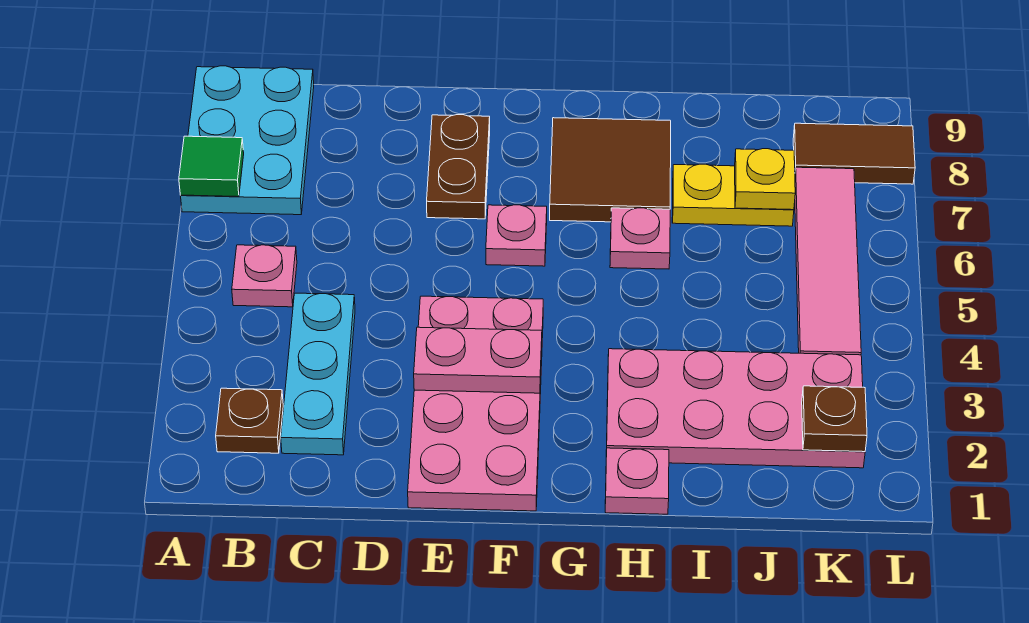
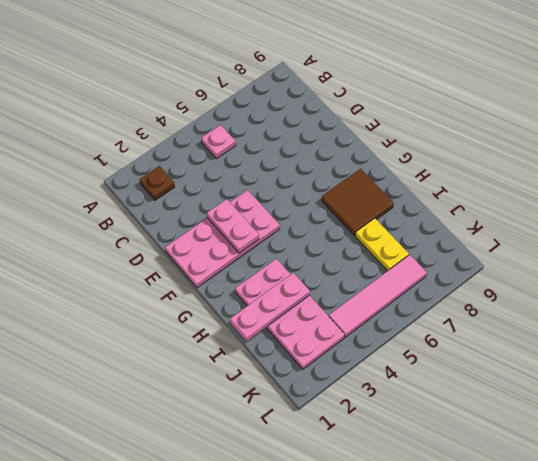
pink 1x3 plate [230,273,310,341] -> none
none -> cyan 2x3 plate [181,66,314,215]
none -> cyan 1x3 plate [281,293,355,455]
none -> brown 1x2 plate [427,115,490,219]

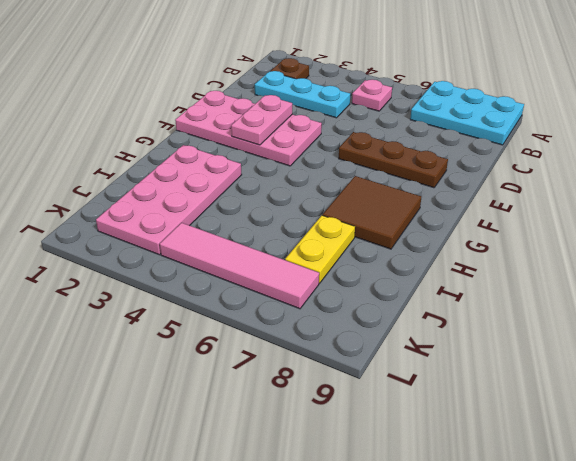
brown 1x3 plate [339,132,448,188] -> brown 1x2 plate [427,115,490,219]
none -> pink 1x1 plate [486,205,547,266]
none -> pink 1x1 plate [605,448,669,514]
none -> pink 1x1 plate [610,208,670,269]

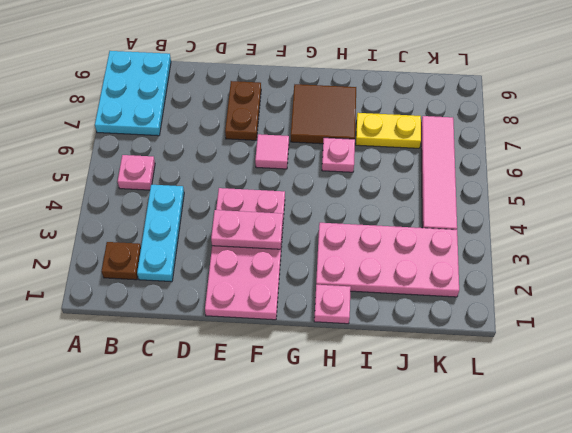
pink 1x1 tile [255,134,289,169] -> pink 1x1 plate [486,205,547,266]
none -> brown 1x2 tile [793,123,915,184]
none -> green 1x1 tile [179,136,244,197]
none -> yellow 1x1 plate [735,149,795,210]

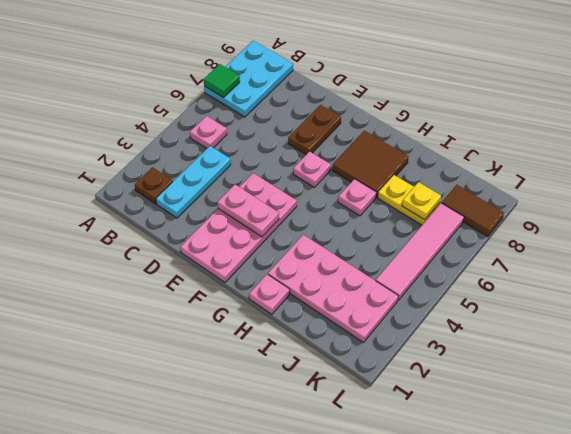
none -> brown 1x1 plate [802,386,867,452]

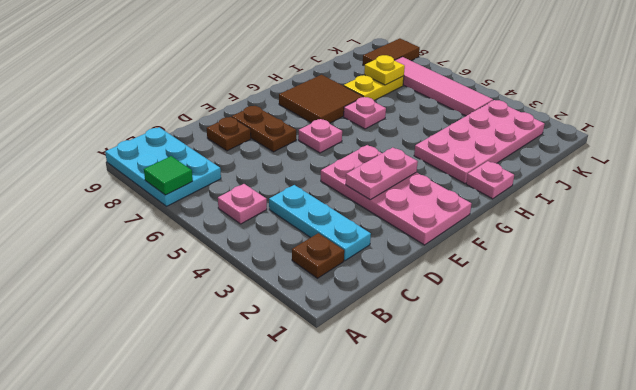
brown 1x1 plate [207,117,251,151] -> brown 1x1 plate moved to [802,386,867,452]

